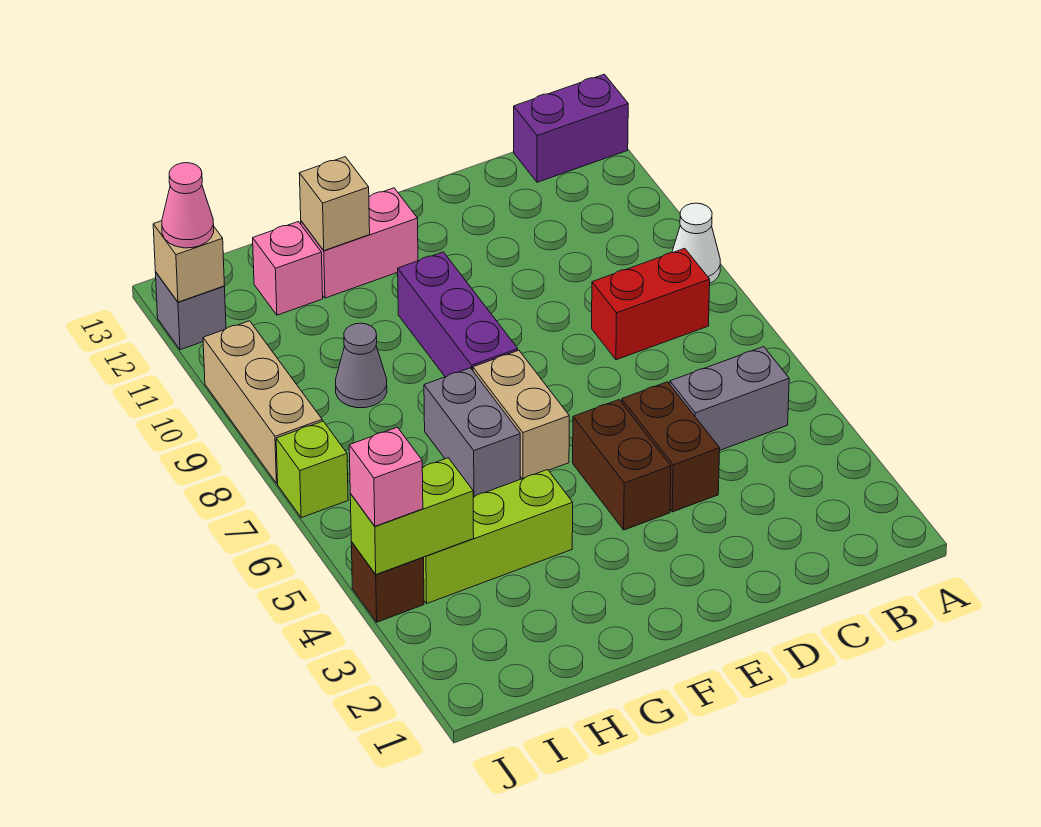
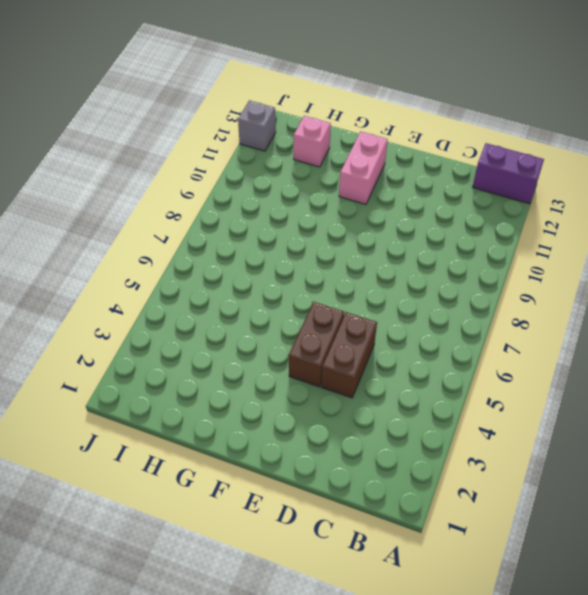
pink 1x2 brick [339,131,388,204] -> pink 1x2 brick turned to [301,188,418,298]
none -> white 1x1 cone [672,203,720,283]
none -> grey 1x2 brick [670,347,789,450]
none -> red 1x2 brick [592,248,710,360]

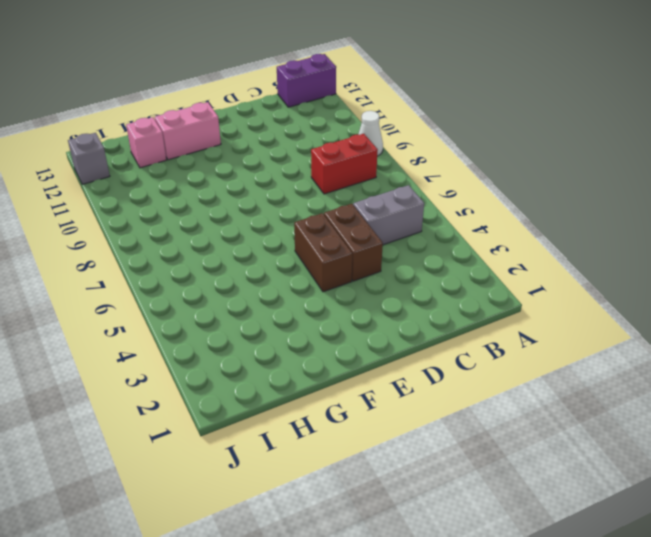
none -> tan 1x2 brick [473,350,569,479]
none -> purple 1x3 brick [398,252,518,377]
none -> lime 1x3 brick [423,470,573,603]

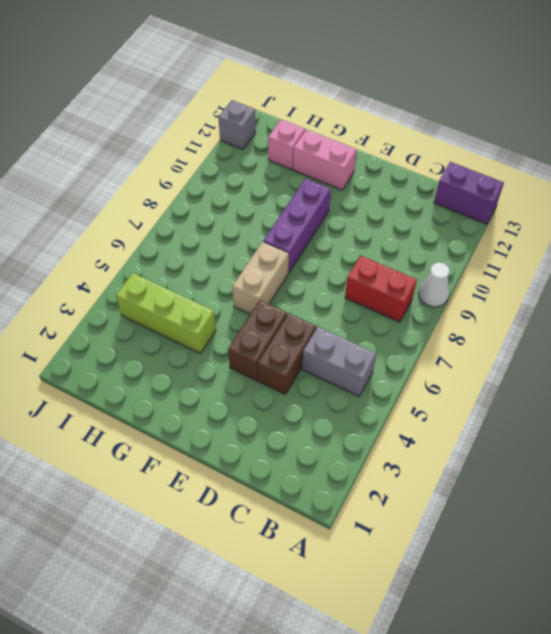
none -> grey 1x2 brick [424,368,520,497]
none -> grey 1x1 cone [336,323,387,408]
none -> brown 1x1 brick [351,542,424,622]

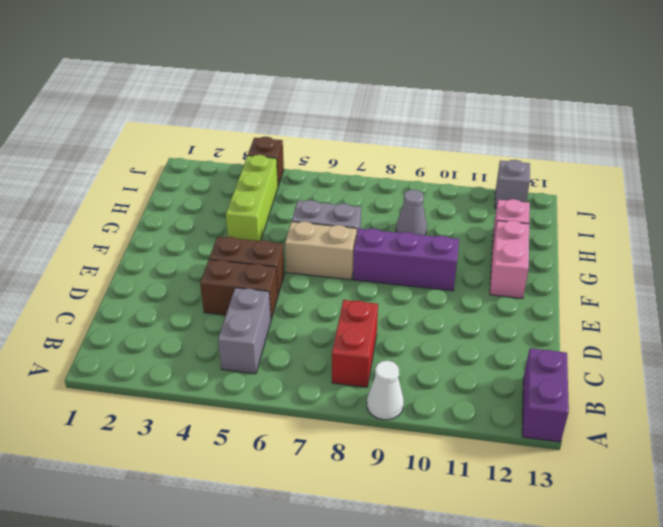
none -> lime 1x1 brick [276,421,348,518]
none -> tan 1x3 brick [203,321,322,483]
none -> tan 1x1 brick [299,157,370,251]

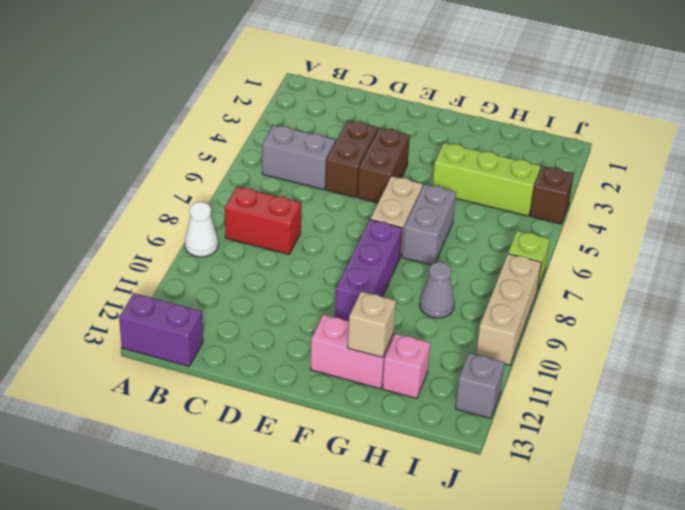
none -> lime 1x2 brick [350,458,474,574]
none -> tan 1x1 brick [153,221,224,302]
none -> pink 1x1 brick [349,427,423,526]

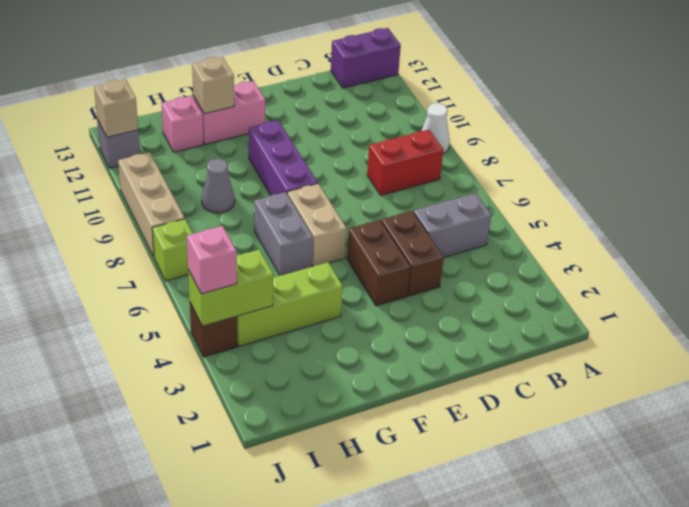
none -> pink 1x1 cone [162,163,214,248]

